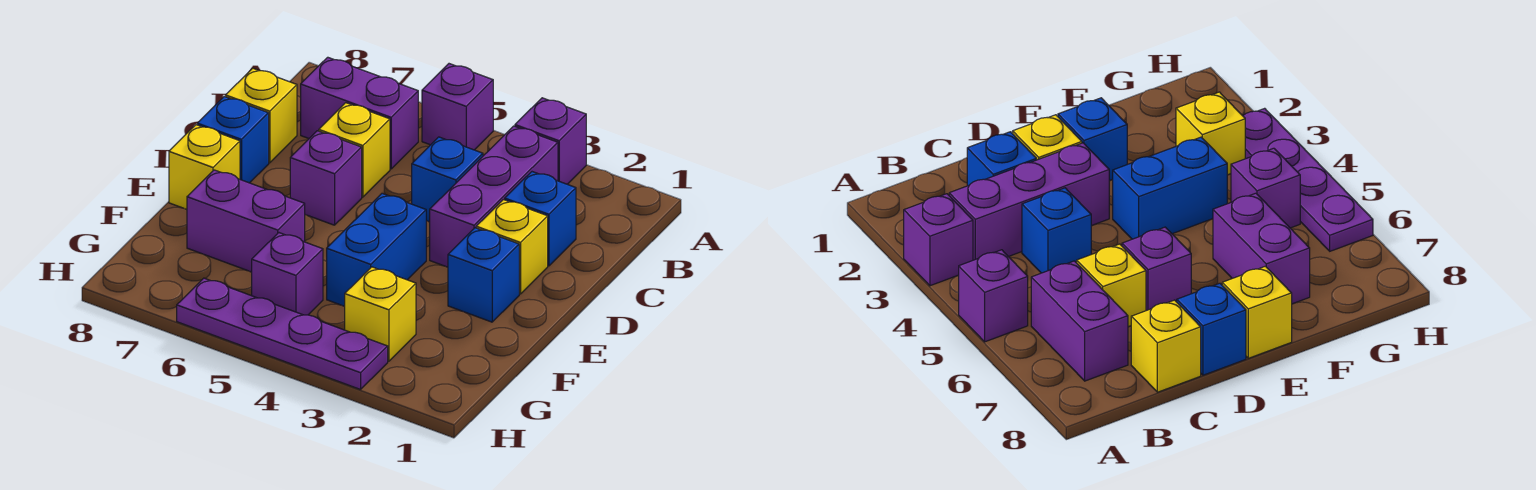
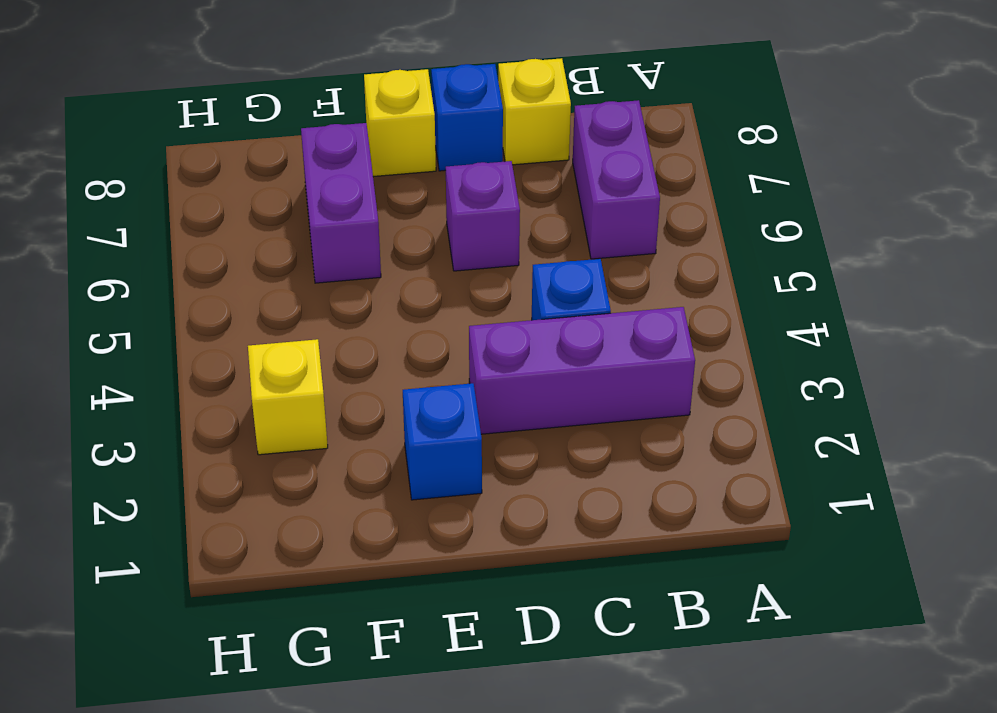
none -> purple 1x1 brick [515,98,586,184]
none -> purple 1x1 brick [422,64,493,150]
none -> blue 1x1 brick [505,172,576,266]

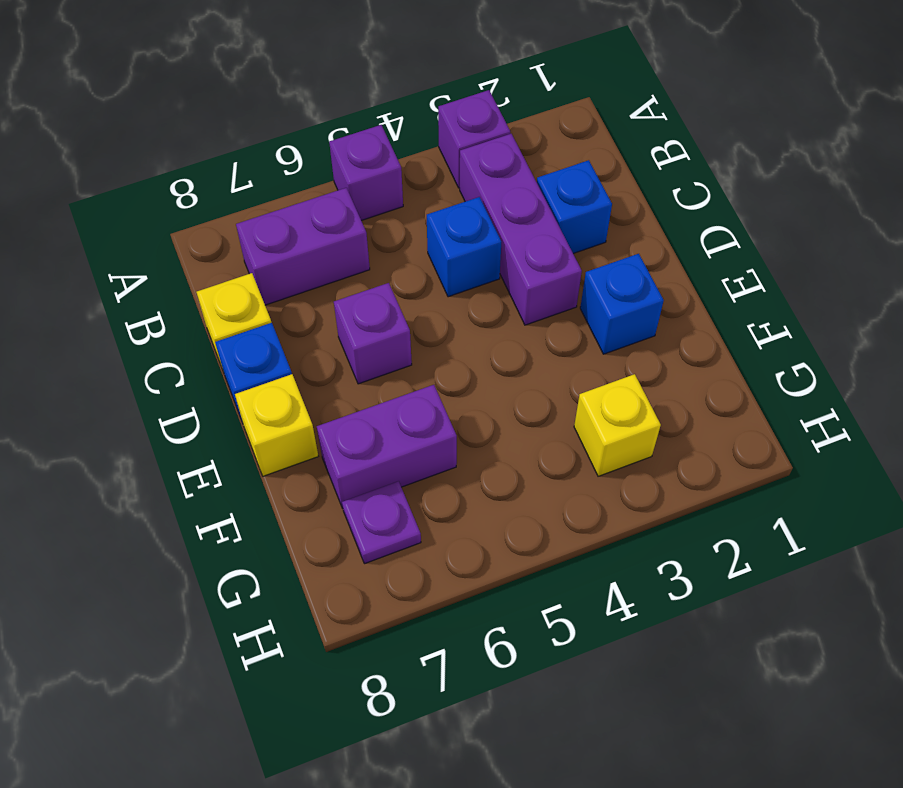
purple 1x1 plate [342,481,421,564] -> none
none -> yellow 1x1 brick [319,103,390,197]
none -> yellow 1x1 brick [476,200,548,294]
none -> blue 1x2 brick [327,193,426,306]

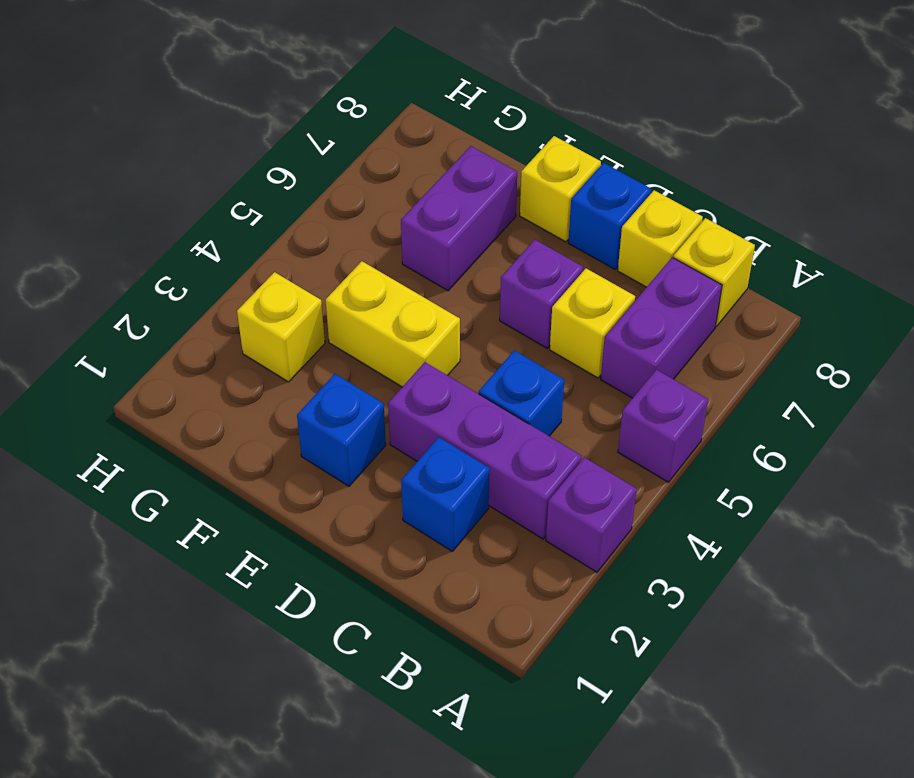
yellow 1x1 brick [673,218,755,326] -> yellow 1x1 brick moved to [476,200,548,294]
yellow 1x2 brick [326,261,460,387] -> blue 1x2 brick [327,193,426,306]
none -> purple 1x1 brick [252,233,323,315]
none -> purple 1x4 plate [177,278,388,390]

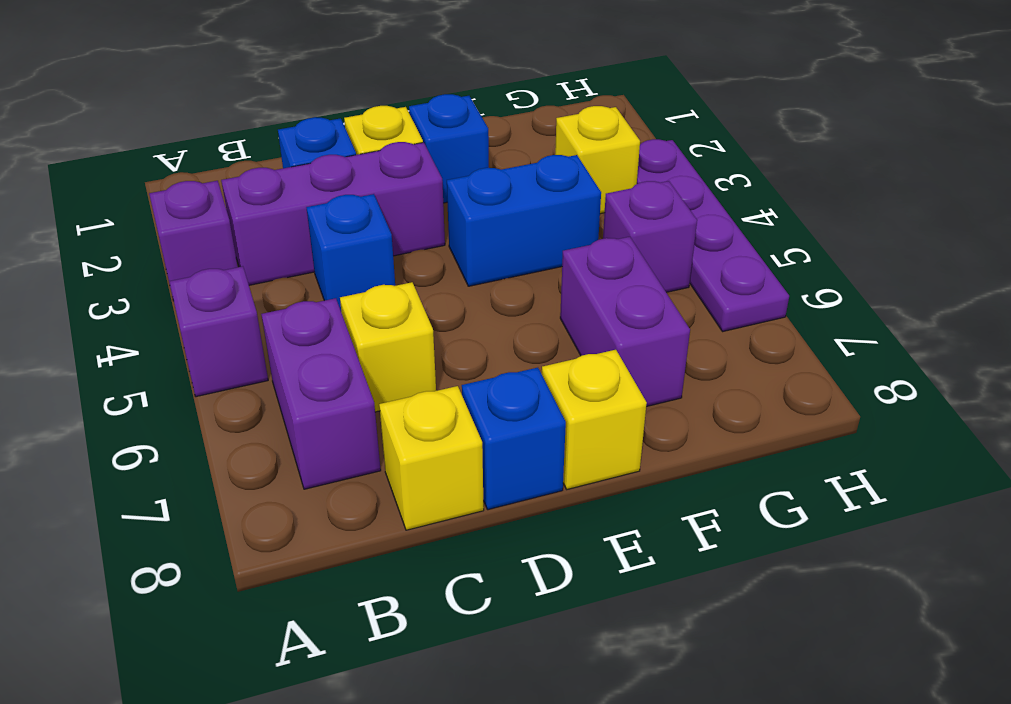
none -> purple 1x1 brick [290,131,362,225]

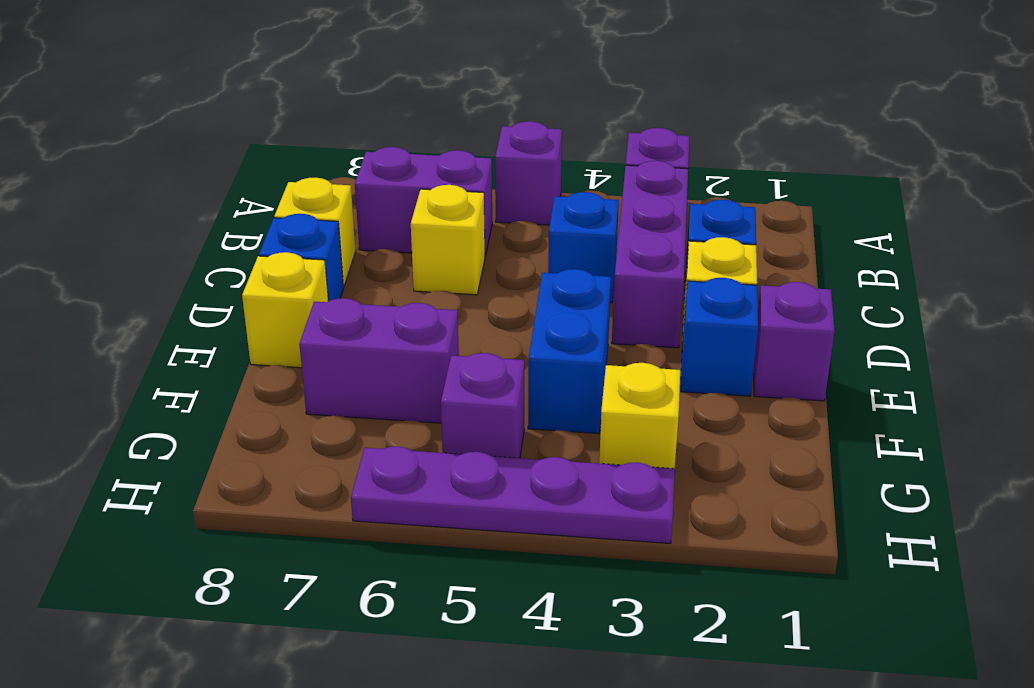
purple 1x1 brick [754,282,835,401] -> purple 1x1 brick moved to [290,131,362,225]

